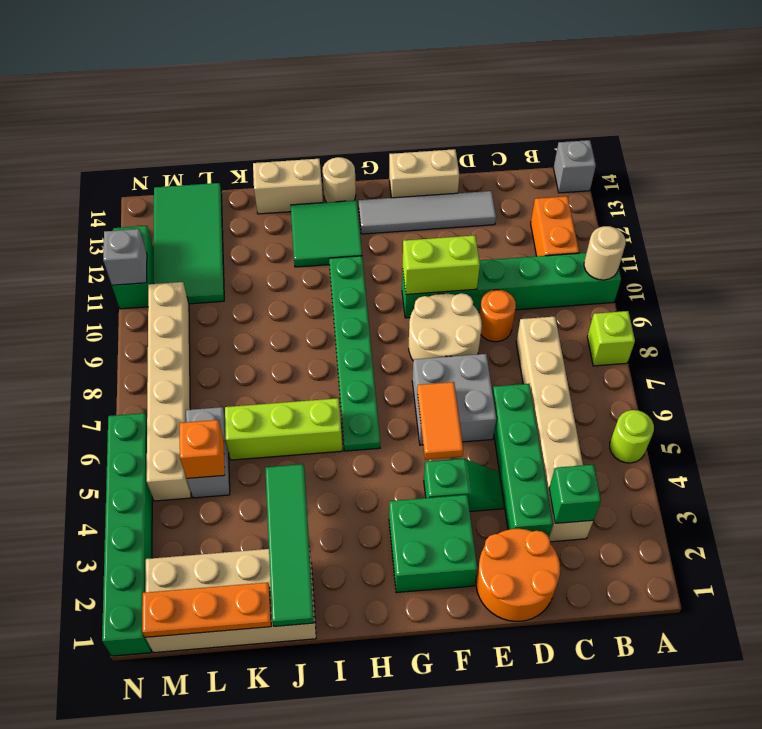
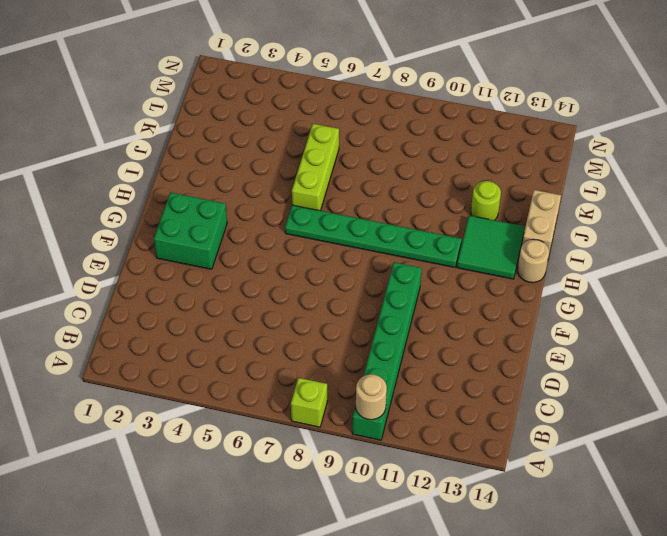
lime 1x1 round brick [471,181,501,220] -> lime 1x1 round brick moved to [610,410,654,463]
none -> grey 1x1 brick [554,140,596,193]
none -> orange 1x2 brick [531,196,579,256]
none -> tan 1x6 brick [516,317,593,542]
none -> orange 2x2 round brick [476,529,560,621]

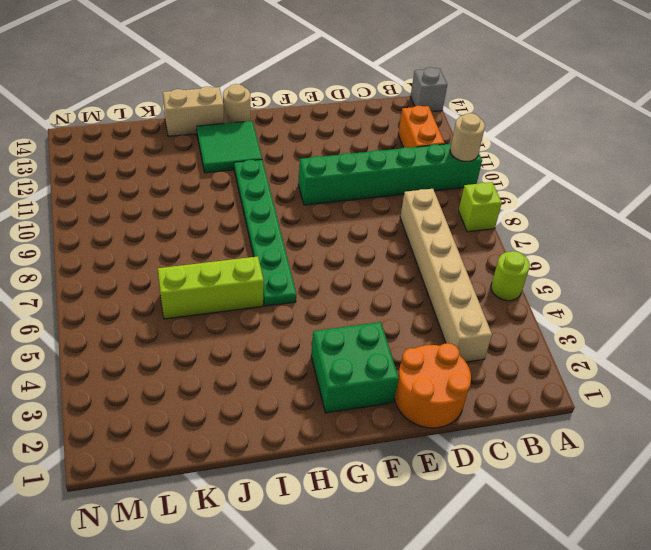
none -> green 1x4 brick [492,384,553,537]
none -> orange 1x1 round brick [480,290,516,342]
none -> grey 1x4 tile [359,191,496,234]
none -> green 1x2 slope [424,459,504,511]

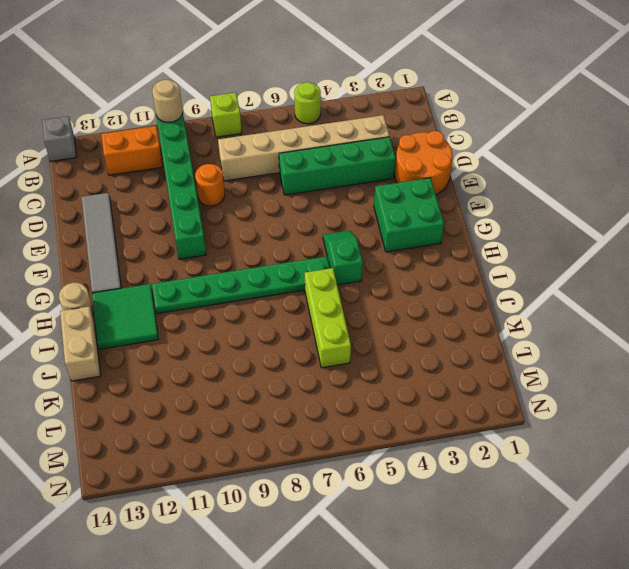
green 1x2 slope [323,231,363,285] -> green 1x2 slope moved to [424,459,504,511]
none -> grey 2x2 brick [412,354,496,445]
none -> tan 2x2 round brick [409,293,482,360]
none -> tan 1x2 brick [389,149,459,198]
none -> tan 2x4 brick [145,549,316,653]

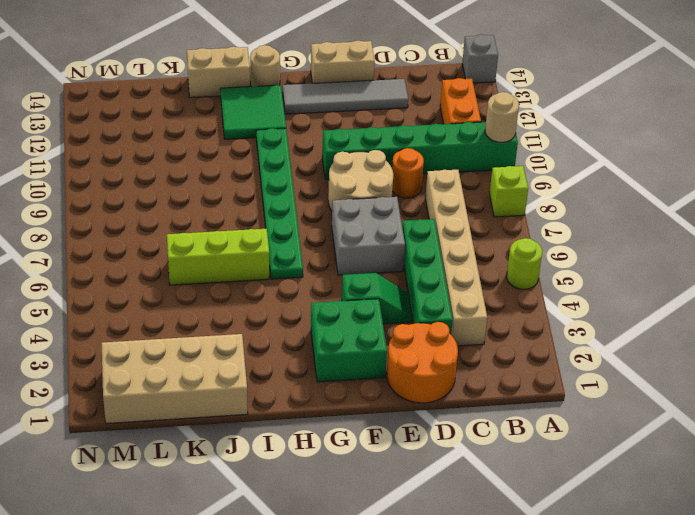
none -> grey 1x2 brick [186,407,230,498]
none -> green 2x4 tile [153,183,224,304]
none -> tan 1x6 brick [147,282,191,501]
none -> green 1x6 brick [102,413,152,656]

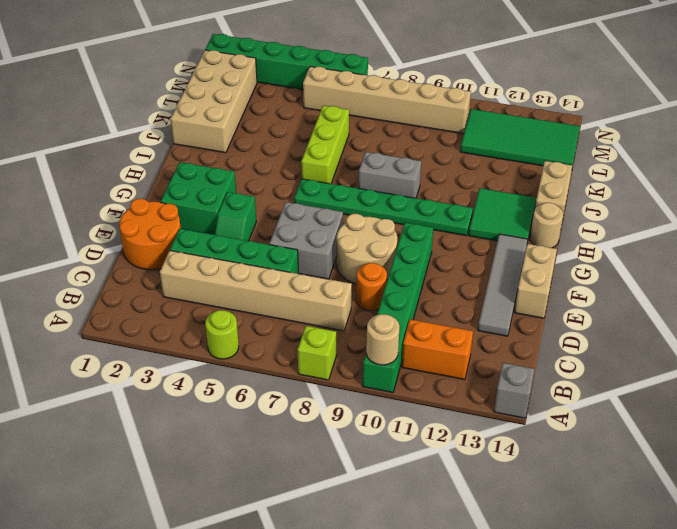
grey 1x2 brick [359,152,421,198] -> grey 1x2 brick moved to [186,407,230,498]
none -> green 1x2 brick [112,226,153,309]
none -> green 1x1 brick [549,465,601,523]
none -> lime 1x2 brick [403,235,480,294]
none -> orange 1x2 tile [417,382,463,460]

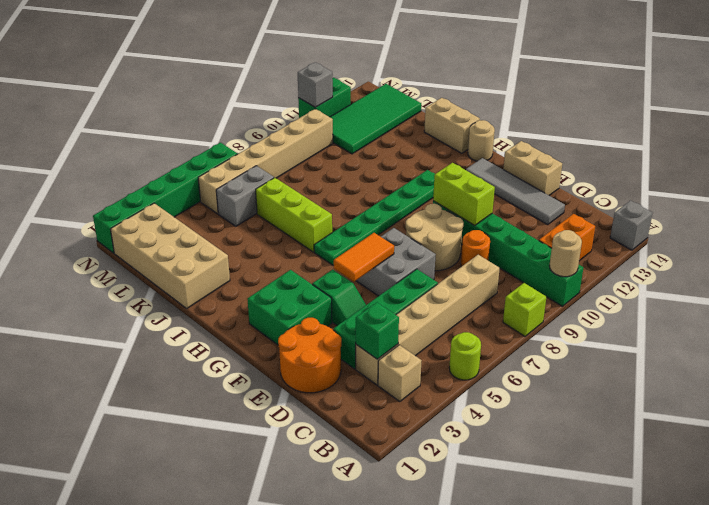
tan 1x1 brick [378,345,422,402] -> none
none -> green 2x2 tile [291,200,362,267]
none -> green 1x4 tile [265,464,314,626]
none -> orange 1x3 plate [142,582,271,637]
none -> orange 1x1 brick [180,420,225,478]

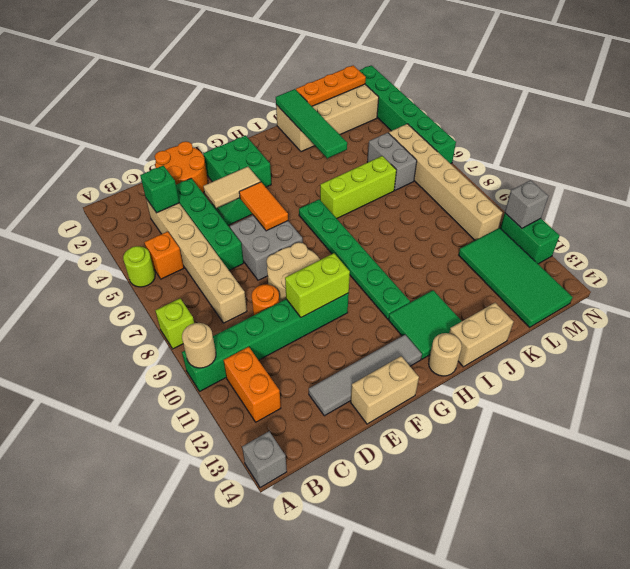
orange 1x1 brick [144,231,184,279] -> orange 1x1 brick moved to [180,420,225,478]
tan 1x2 tile [203,167,260,208] -> none

